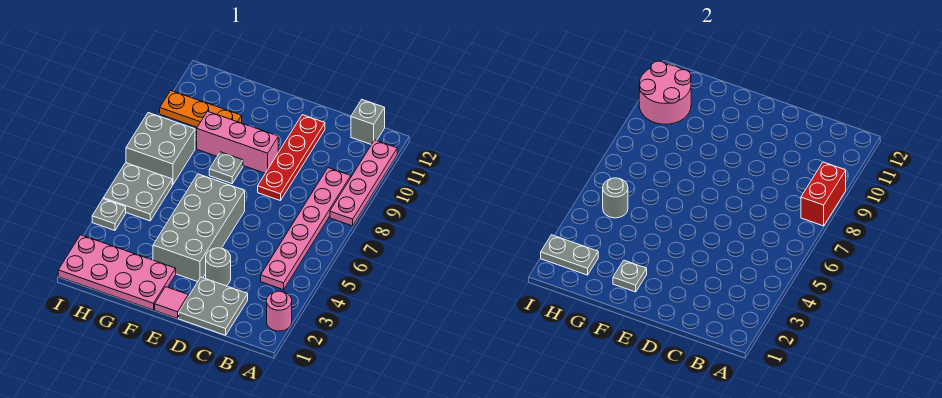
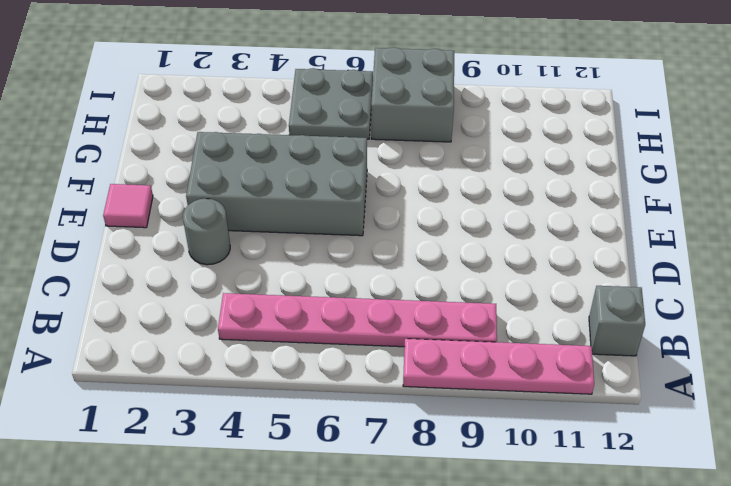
none -> pink 1x1 round brick [267,291,292,331]
none -> grey 2x2 plate [179,277,248,335]
none -> red 1x4 plate [258,115,325,201]

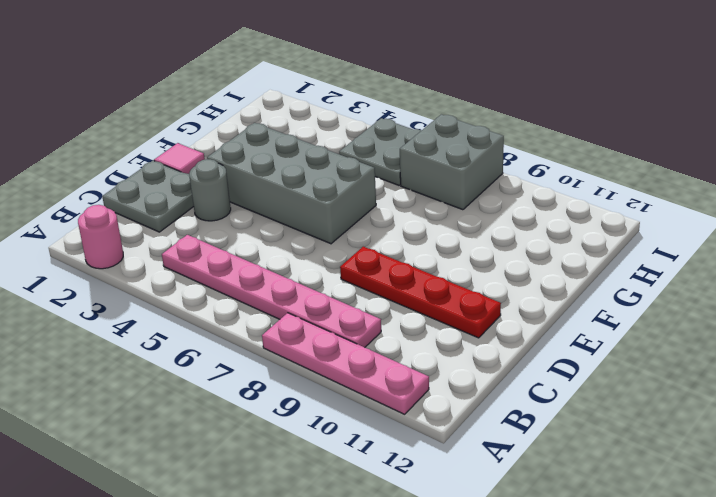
none -> grey 1x1 brick [351,100,385,145]
none -> pink 1x3 brick [197,111,278,173]
none -> pink 2x4 plate [58,235,176,310]

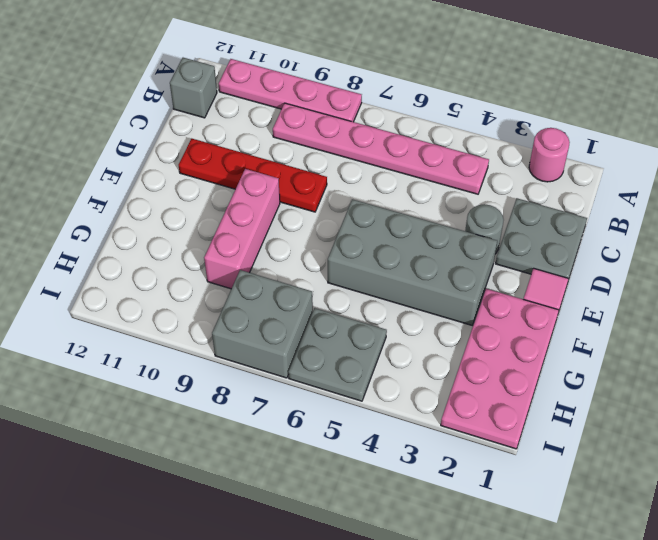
none -> grey 1x1 plate [209,152,243,184]
none -> orange 1x3 plate [160,91,242,127]
none -> grey 1x1 plate [92,199,126,231]

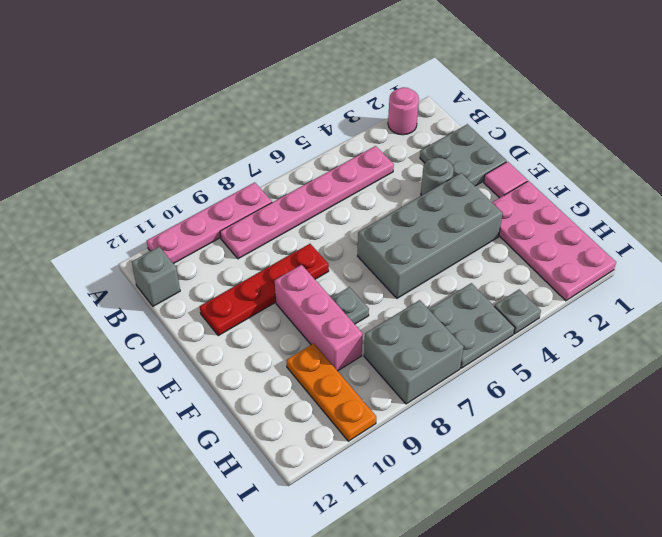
none -> red 1x2 brick [801,162,846,226]
none -> grey 1x1 plate [613,260,647,292]
none -> grey 1x2 plate [541,235,598,275]

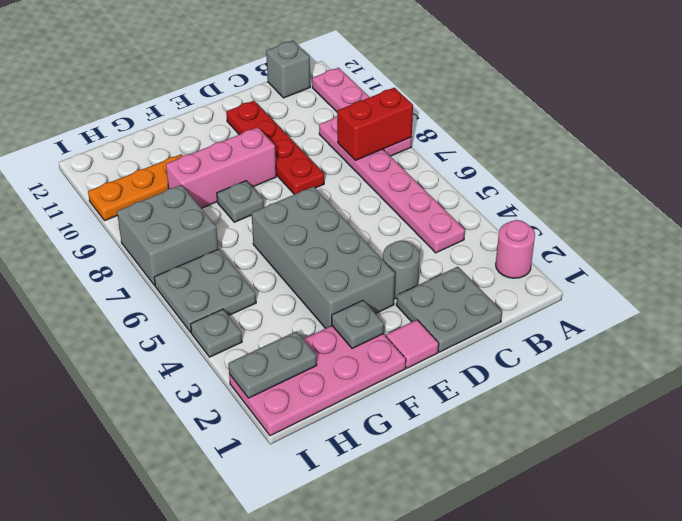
red 1x2 brick [337,88,413,160] -> red 1x2 brick turned to [801,162,846,226]
none -> grey 1x1 round brick [603,178,628,218]
none -> pink 2x2 round brick [639,61,691,124]

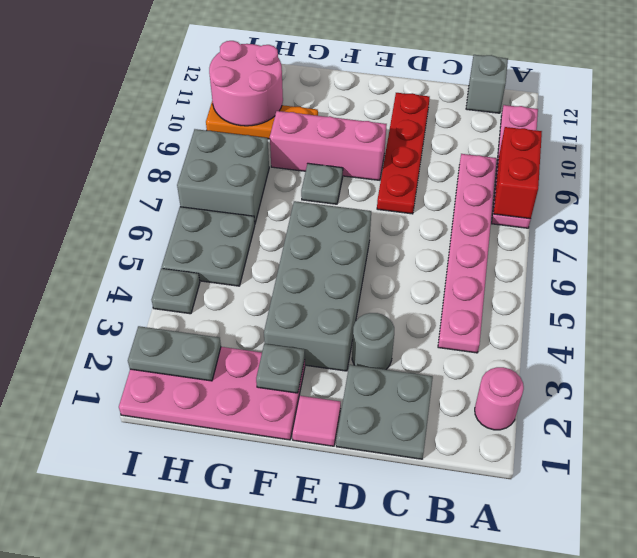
none -> grey 1x1 round brick [603,178,628,218]

